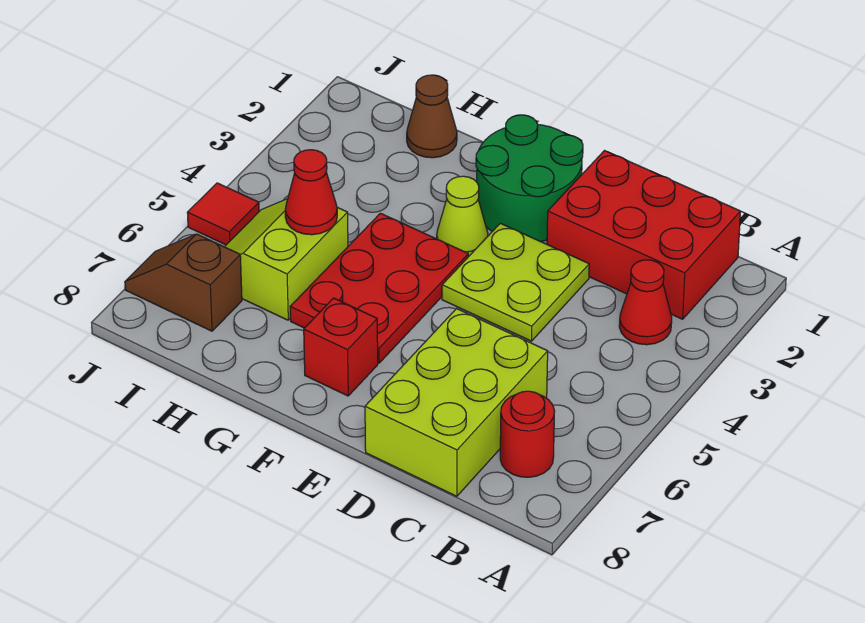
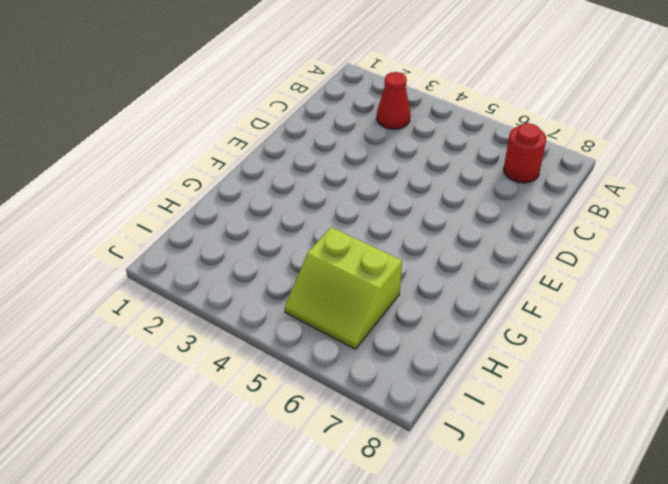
none -> red 2x3 brick [547,151,741,319]
none -> lime 2x3 brick [365,309,548,496]
none -> lime 2x2 plate [442,223,589,341]

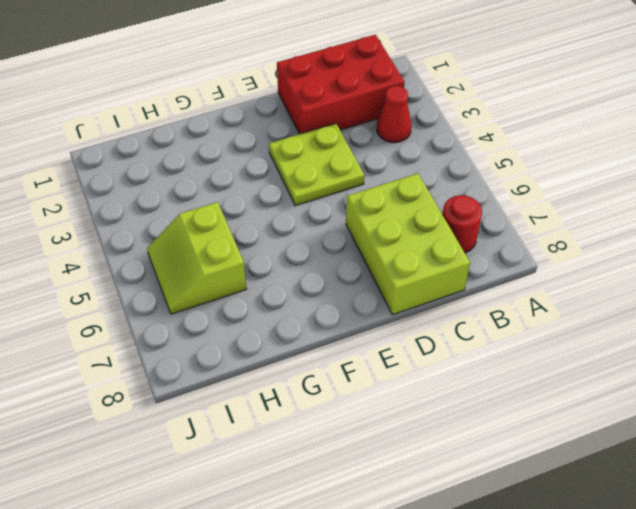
none -> green 2x2 round brick [476,115,583,242]
none -> lime 1x1 cone [437,176,488,257]
none -> red 2x3 plate [290,213,468,363]

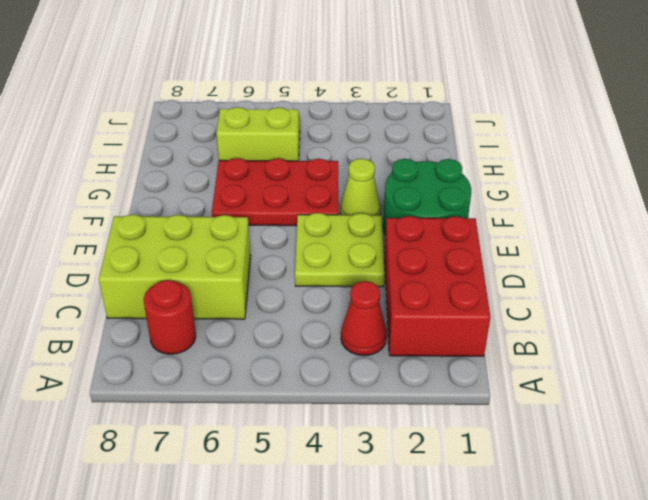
none -> red 1x1 brick [304,298,378,396]
none -> brown 1x1 cone [407,75,457,158]
none -> brown 1x2 slope [125,234,242,331]

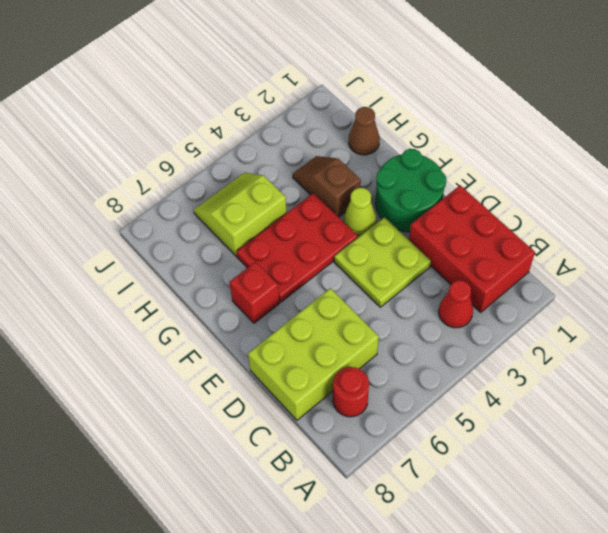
brown 1x2 slope [293,156,361,217] -> brown 1x2 slope moved to [125,234,242,331]
none -> red 1x1 tile [187,183,259,245]
none -> red 1x1 cone [285,150,337,235]

